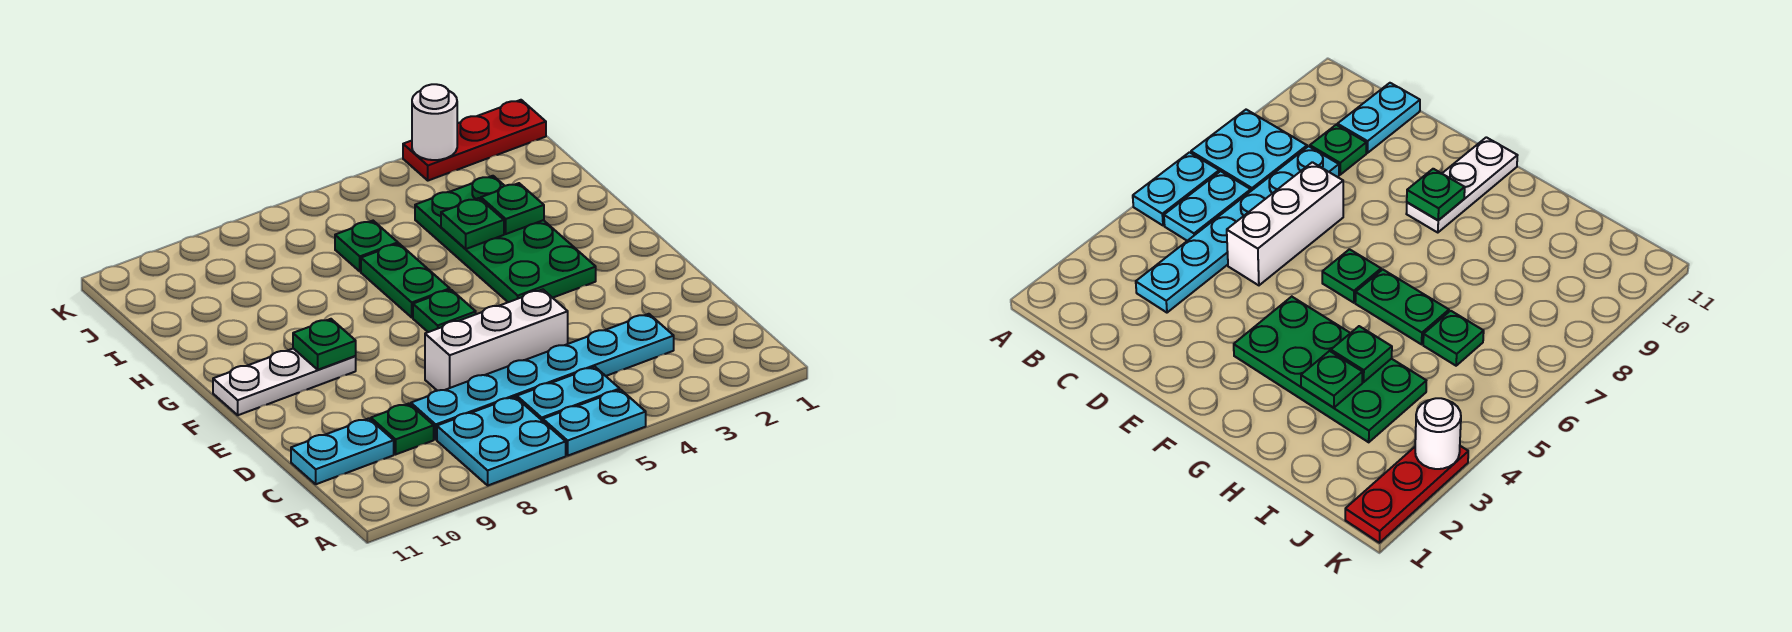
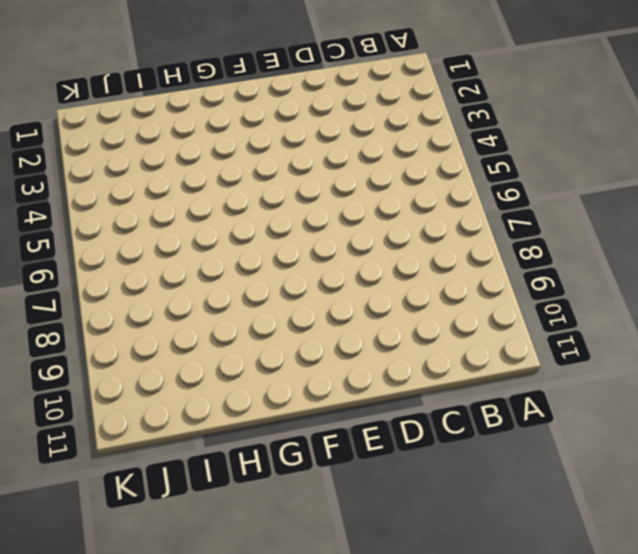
none -> cyan 1x2 plate [543,390,646,456]
none -> cyan 2x2 plate [437,397,566,485]
none -> cyan 1x2 plate [517,367,620,421]

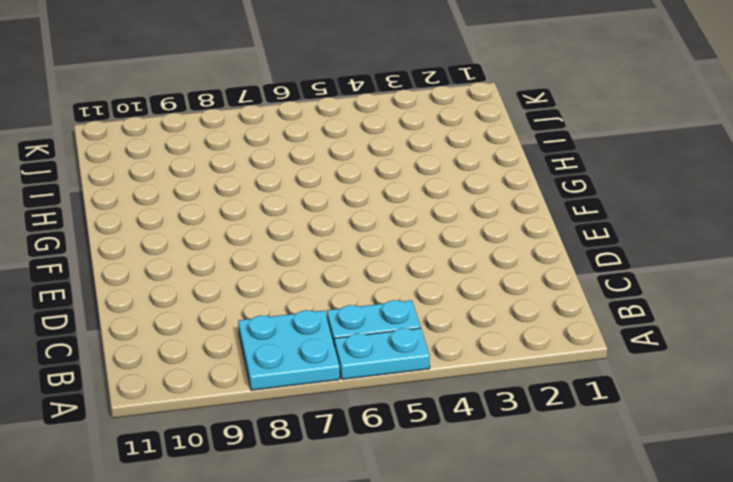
none -> cyan 1x6 plate [411,314,674,439]
none -> green 1x1 plate [371,404,434,454]
none -> cyan 1x2 plate [291,418,394,484]

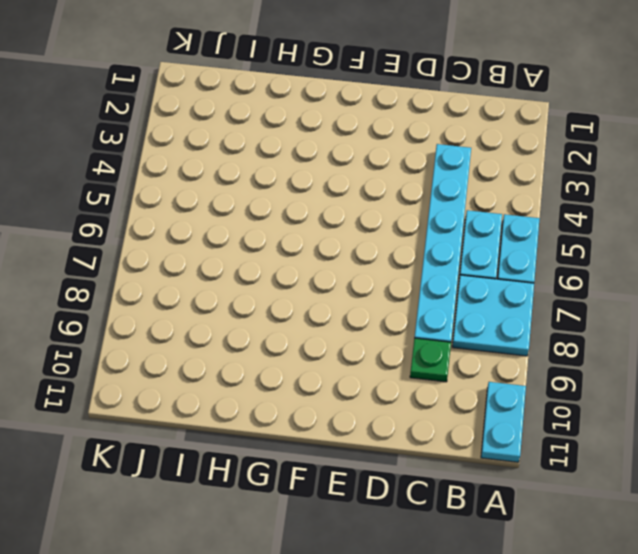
cyan 1x2 plate [481,382,526,462] -> cyan 1x2 plate moved to [291,418,394,484]
none -> white 1x3 brick [425,290,568,391]
none -> green 2x4 plate [415,176,596,302]
none -> green 1x1 plate [413,290,476,332]

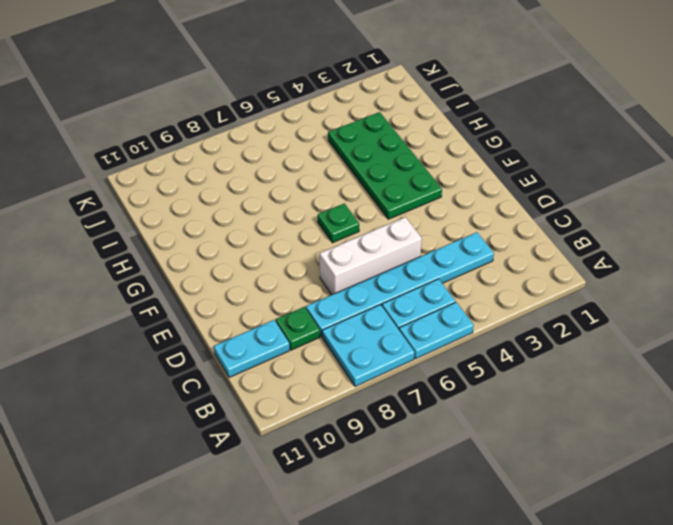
none -> white 1x3 plate [213,349,356,415]
none -> green 1x2 plate [361,244,450,317]
none -> green 1x1 plate [335,221,398,271]

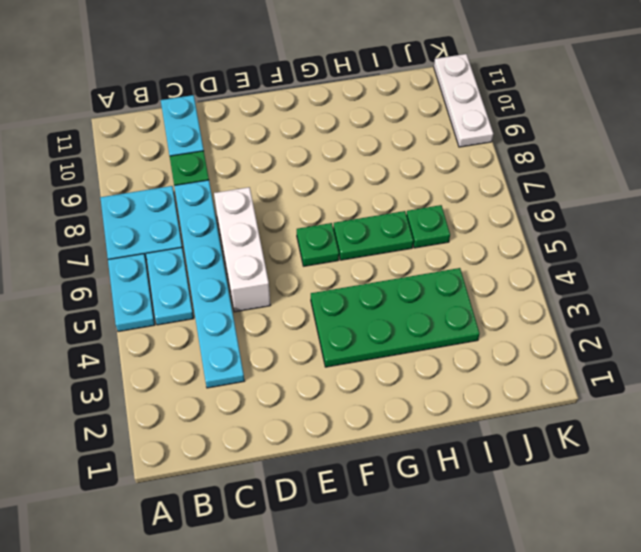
white 1x3 plate [434,54,493,147] -> white 1x3 plate moved to [213,349,356,415]
none -> red 1x3 plate [403,100,546,181]
none -> green 1x1 plate [293,319,356,370]
none -> green 1x1 plate [481,183,544,234]

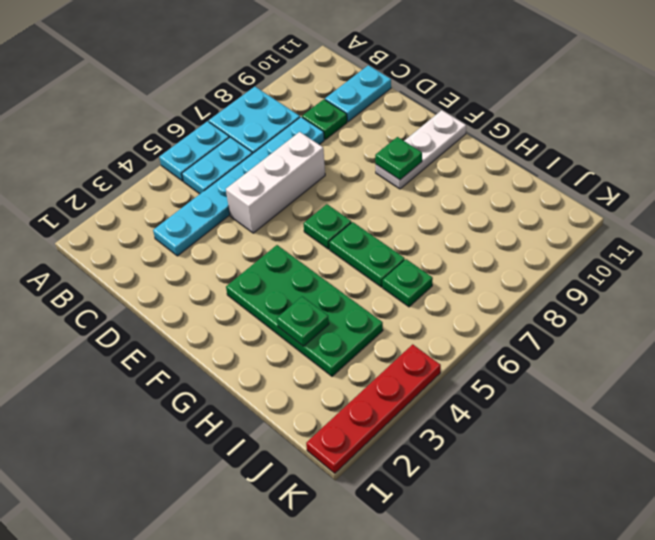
red 1x4 plate [306,344,441,473] -> red 1x3 plate [403,100,546,181]
none -> green 1x1 plate [441,198,504,249]
none -> white 1x1 round brick [412,84,457,160]

